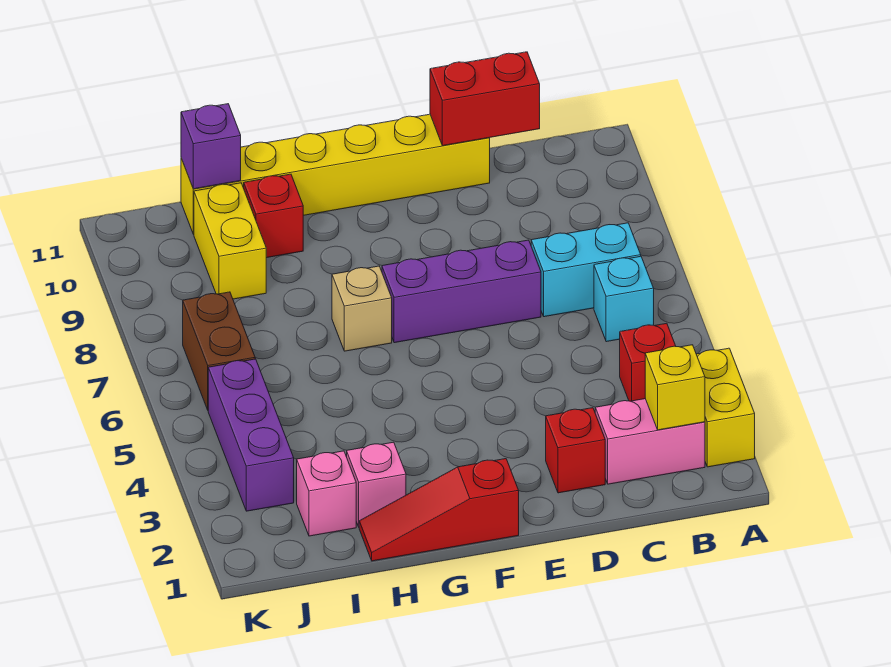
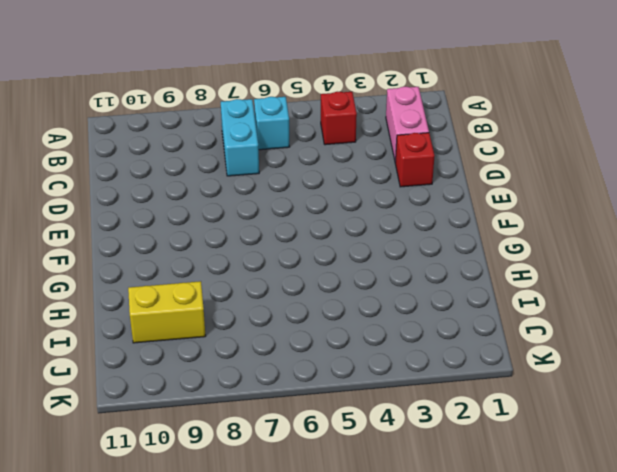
none -> yellow 1x2 brick [696,348,755,467]
none -> purple 1x3 brick [382,240,541,343]
none -> yellow 1x6 brick [181,114,490,234]

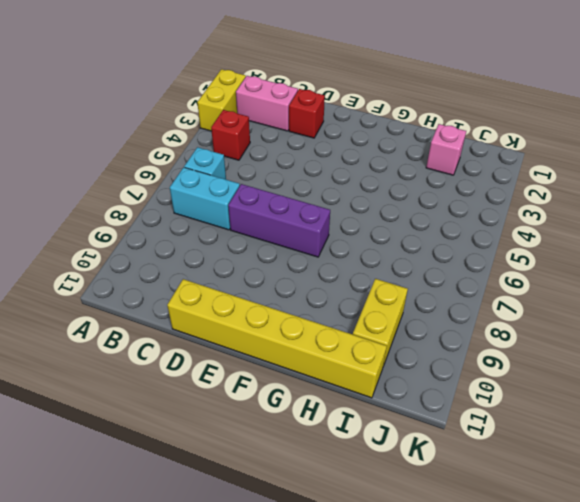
none -> red 1x3 slope [359,459,519,561]
none -> tan 1x1 brick [332,266,392,351]
none -> pink 1x1 brick [347,442,406,527]

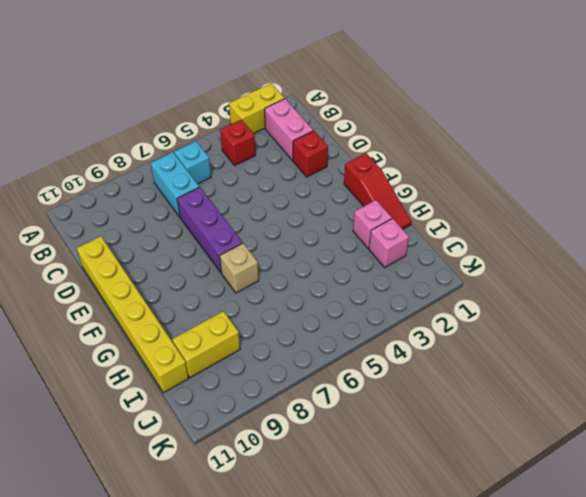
none -> red 1x1 brick [244,174,303,258]
none -> purple 1x3 brick [208,359,294,511]
none -> brown 1x2 brick [183,292,255,410]

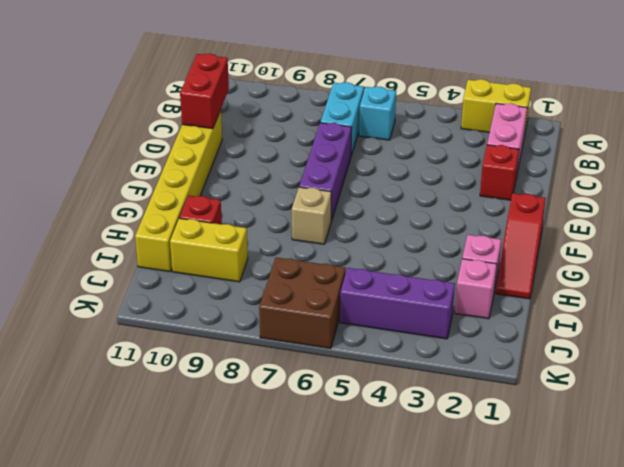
brown 2x2 brick [259,257,346,349] -> brown 1x2 brick [183,292,255,410]
none -> red 1x1 brick [620,323,676,401]
none -> yellow 1x1 brick [645,345,705,430]
none -> purple 1x1 brick [181,104,241,189]

